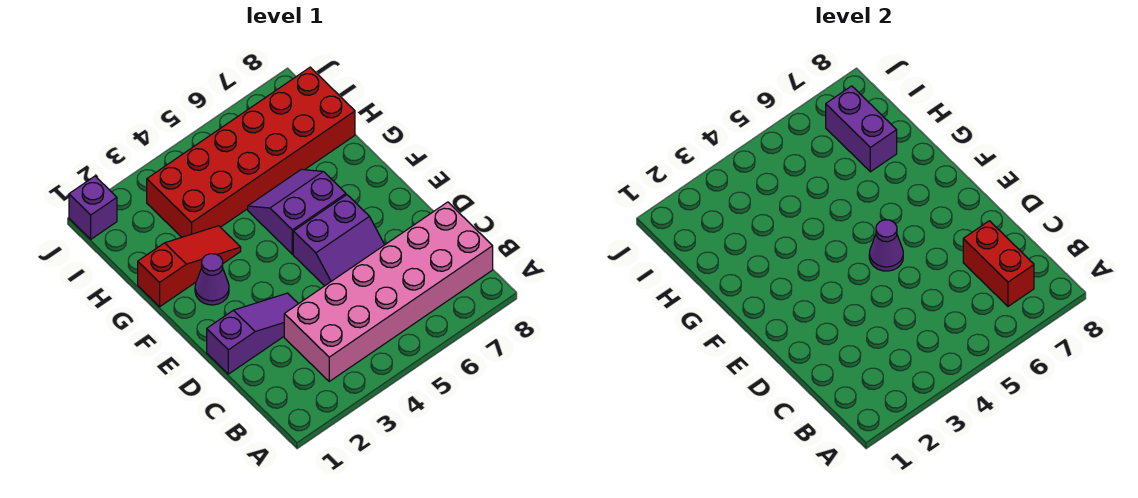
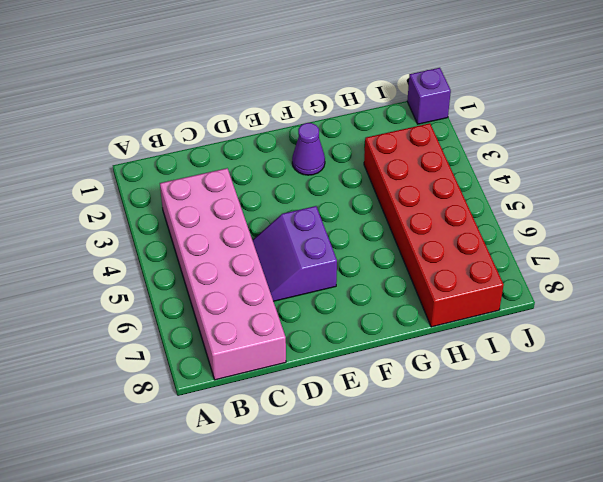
none -> purple 1x3 slope [207,293,298,374]
none -> purple 2x2 slope [248,169,346,254]

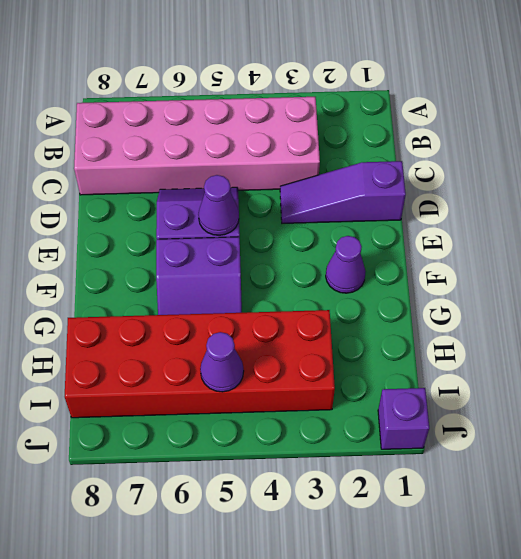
purple 1x1 cone [200,332,244,392] -> none
none -> red 1x3 slope [138,226,241,307]
none -> red 1x2 brick [963,221,1034,306]

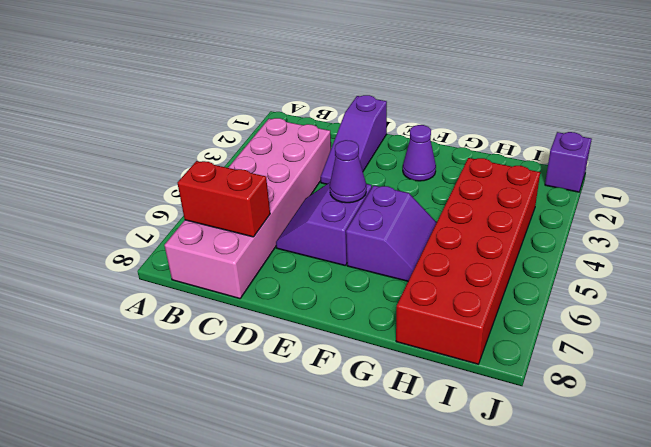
none -> red 1x3 slope [138,226,241,307]
none -> purple 1x2 brick [826,86,897,172]

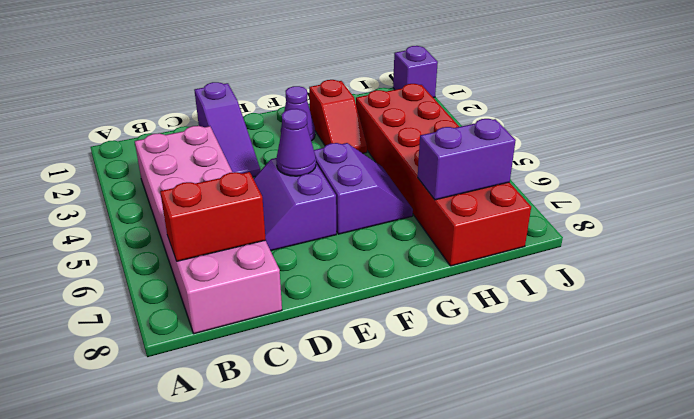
red 1x2 slope [309,80,367,153] -> red 1x3 slope [138,226,241,307]

